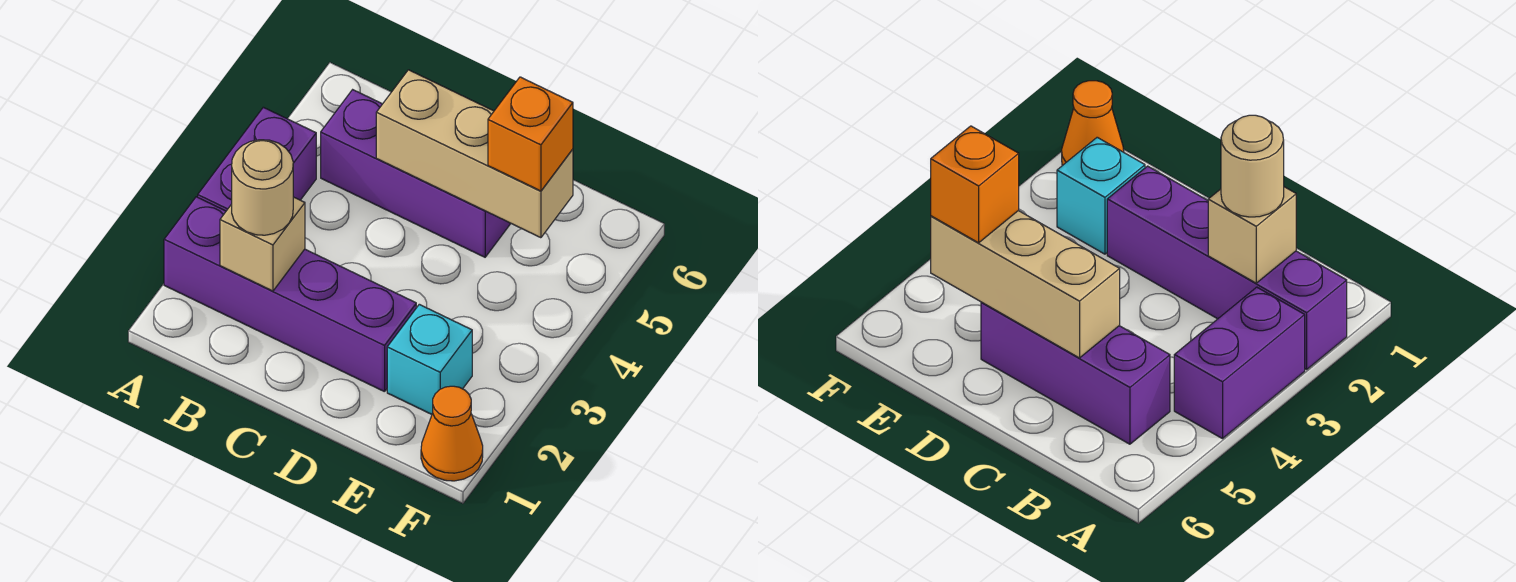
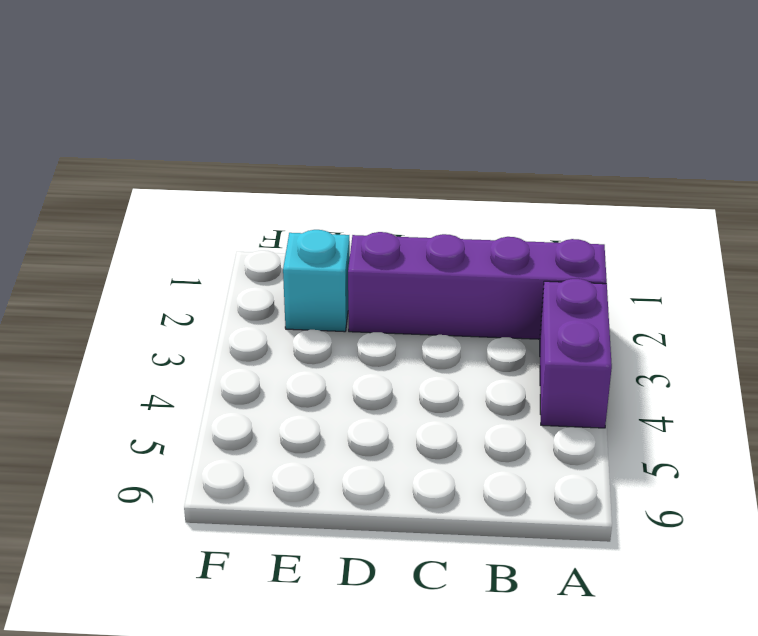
none -> purple 1x3 brick [321,90,511,257]
none -> orange 1x1 cone [421,386,483,481]

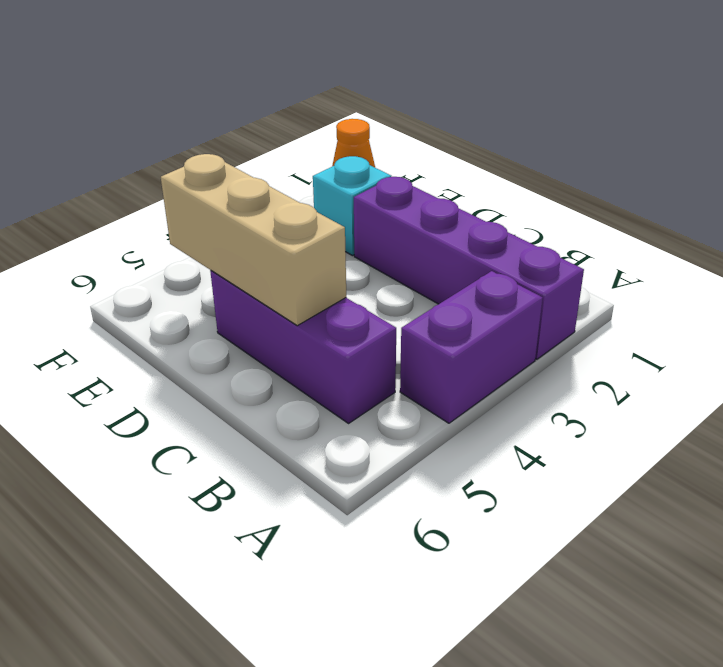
none -> tan 1x1 brick [220,197,305,291]
none -> tan 1x1 round brick [232,140,293,235]

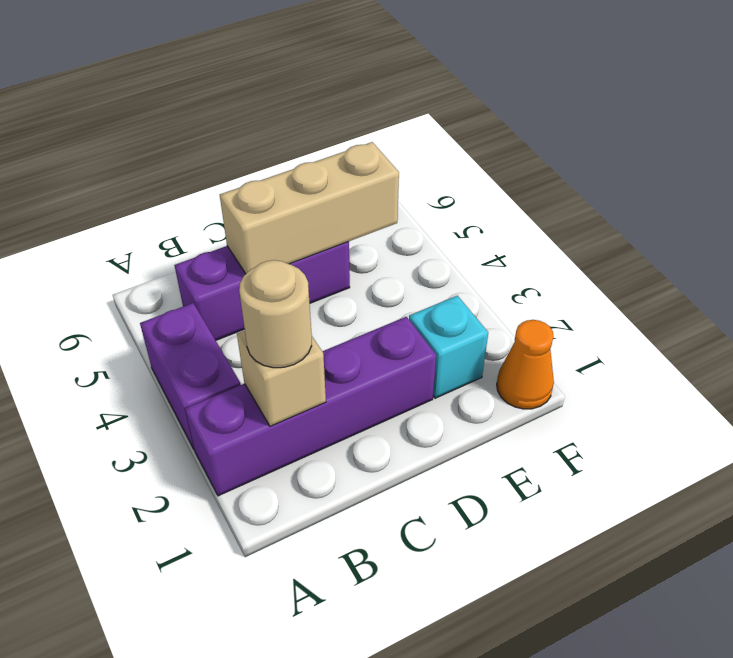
none -> orange 1x1 brick [488,77,573,191]

